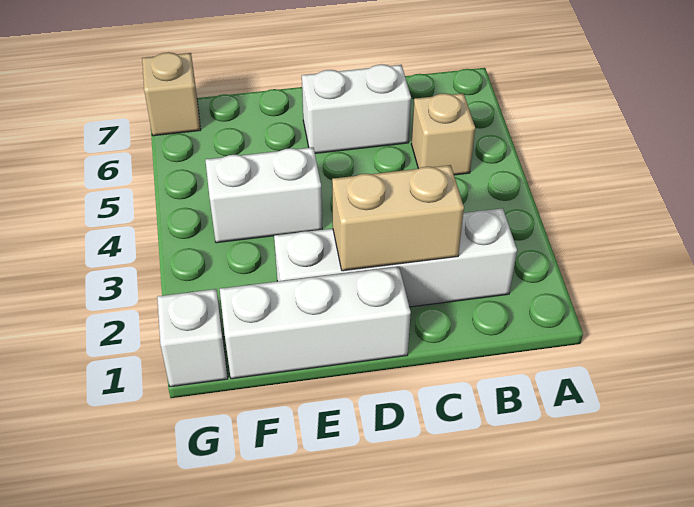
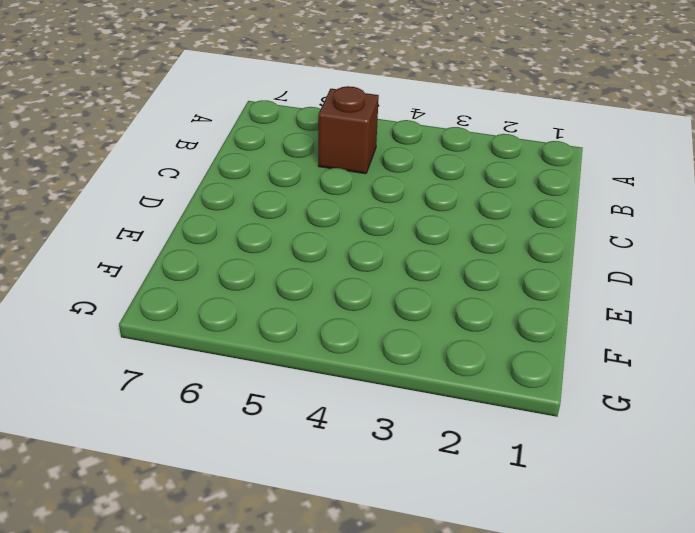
brown 1x1 brick [318,86,379,174] -> tan 1x1 brick [411,93,475,175]
none -> white 1x4 brick [274,208,517,307]
none -> white 1x2 brick [302,64,411,153]

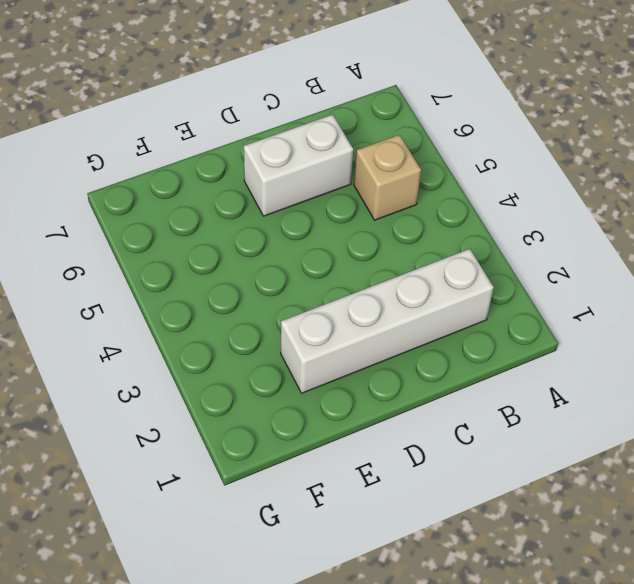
none -> white 1x3 brick [220,267,411,379]
none -> white 1x2 brick [205,147,322,243]

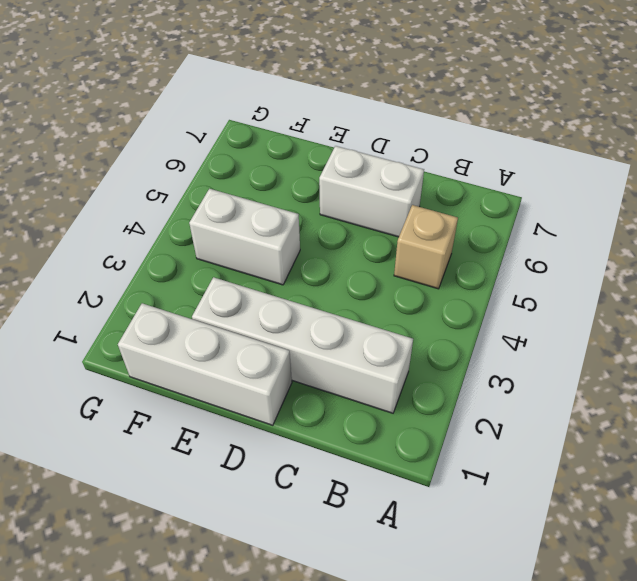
none -> white 1x1 brick [157,289,228,387]
none -> tan 1x1 brick [142,52,201,136]

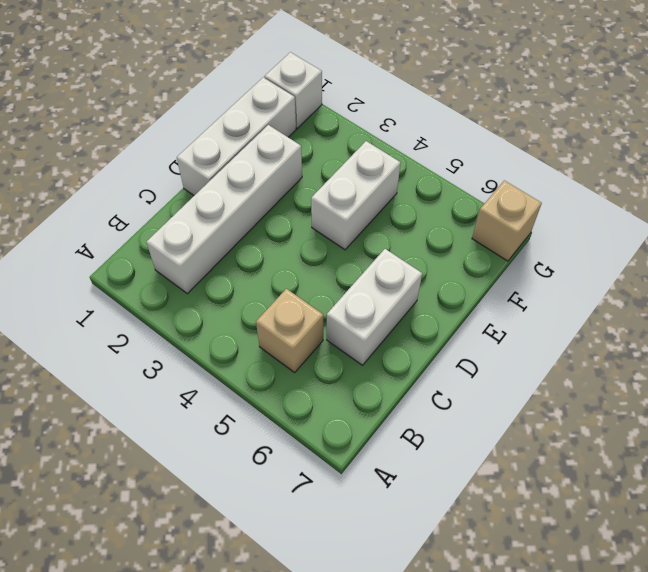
none -> tan 1x2 brick [332,165,464,271]

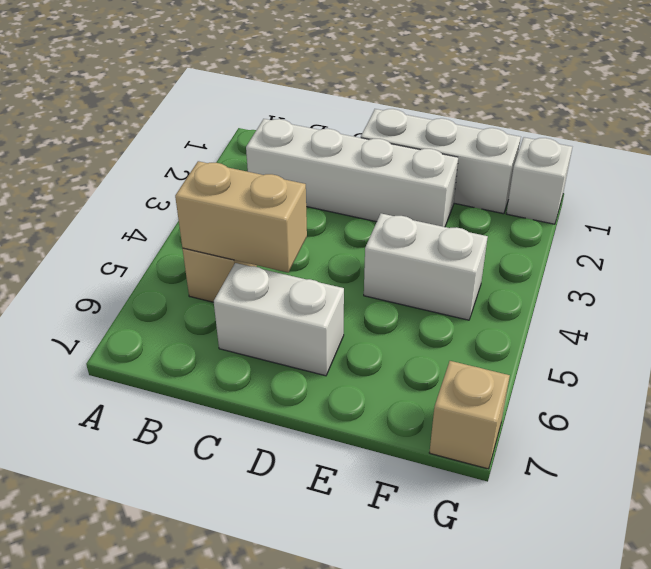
tan 1x2 brick [175,161,307,272] -> tan 1x2 brick moved to [332,165,464,271]

